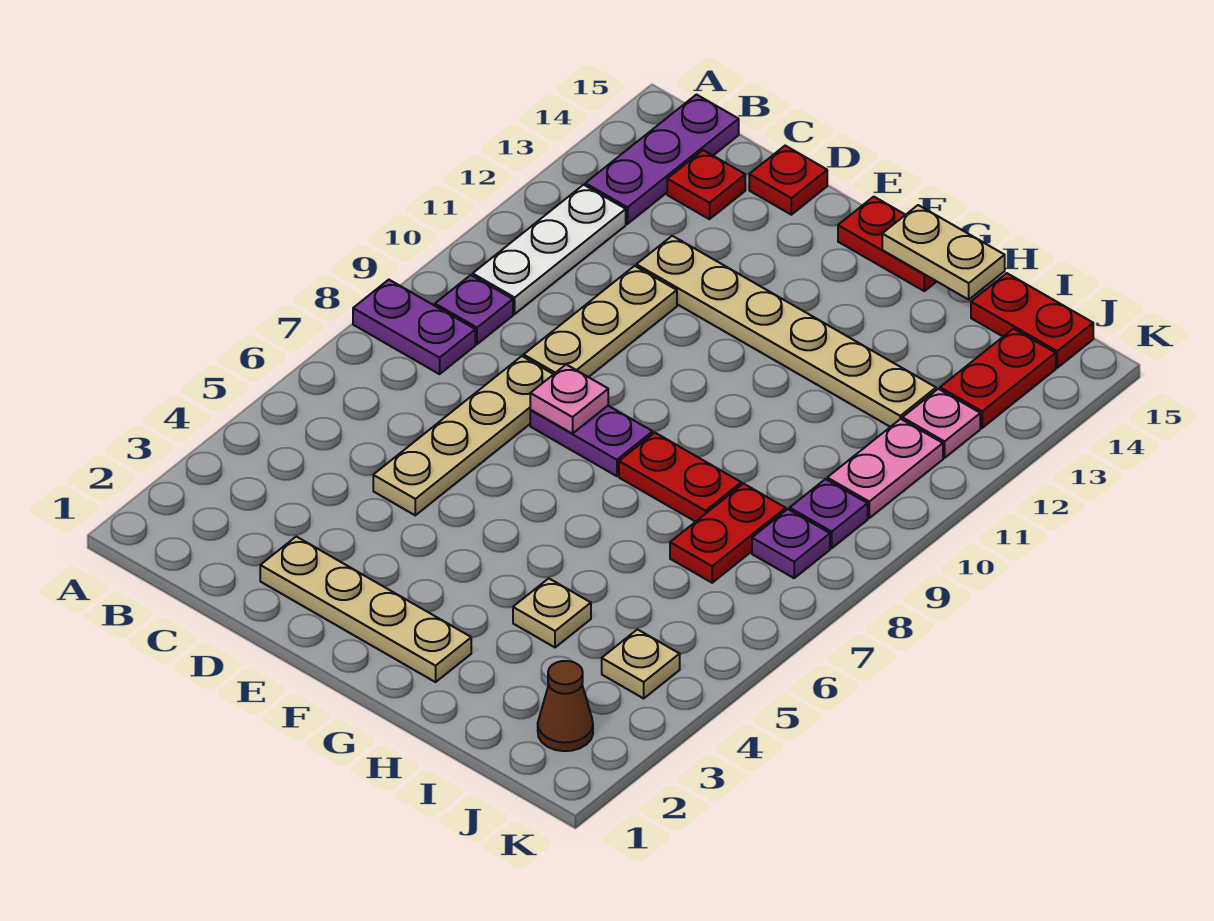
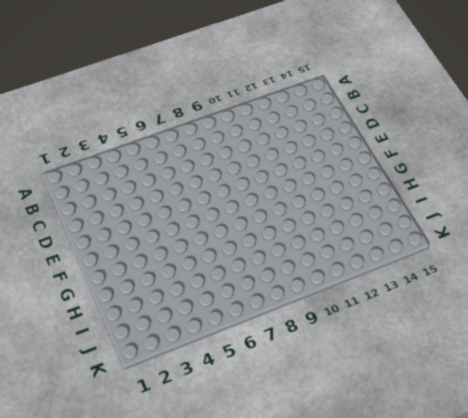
none -> purple 1x2 plate [353,280,475,374]
none -> purple 1x1 plate [435,275,513,344]
none -> white 1x3 plate [473,185,626,314]

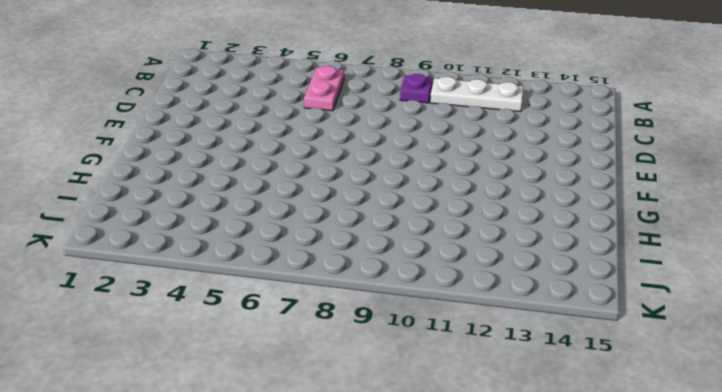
pink 1x2 plate [304,66,344,111] -> pink 1x2 plate turned to [827,419,943,518]
none -> purple 1x2 plate [353,280,475,374]
none -> purple 1x3 plate [585,95,739,224]
none -> red 1x1 plate [667,150,745,219]

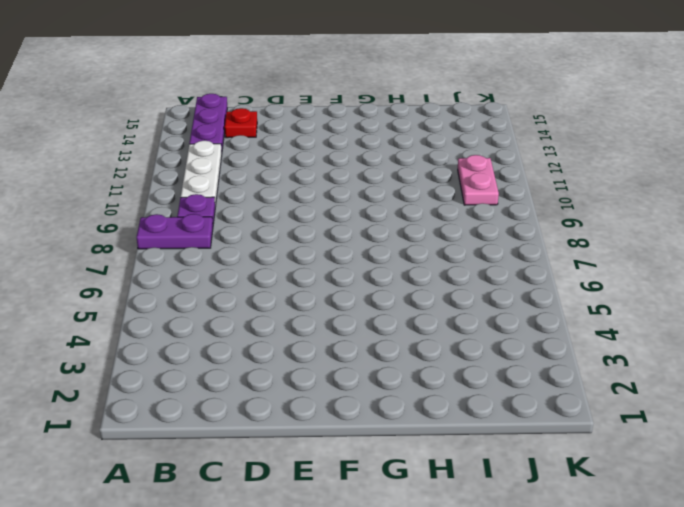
none -> tan 1x4 plate [260,537,471,682]
none -> tan 1x4 plate [373,356,553,515]
none -> tan 1x3 plate [524,266,677,377]

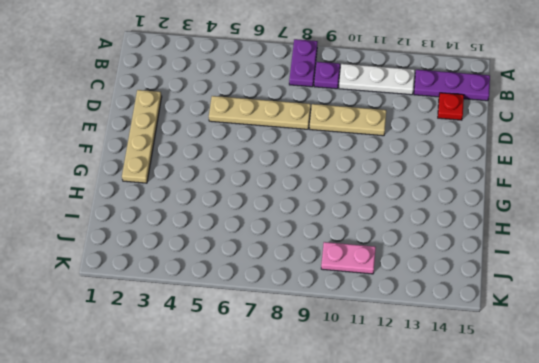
none -> tan 1x6 plate [636,236,936,427]
none -> red 1x1 plate [749,146,827,215]
none -> purple 1x2 plate [530,406,653,476]

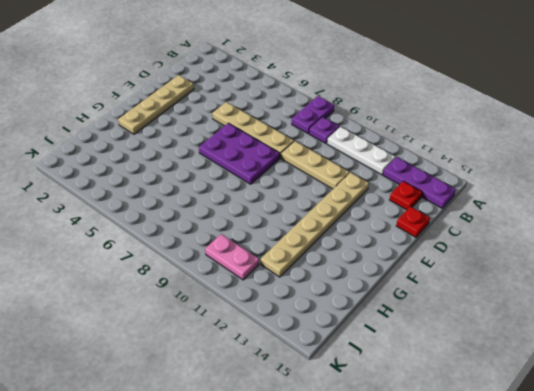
purple 2x3 plate [199,123,280,184] -> purple 1x2 plate [530,406,653,476]
none -> red 1x2 plate [838,197,937,291]
none -> red 1x2 plate [619,433,741,522]
none -> tan 1x1 plate [513,578,591,647]

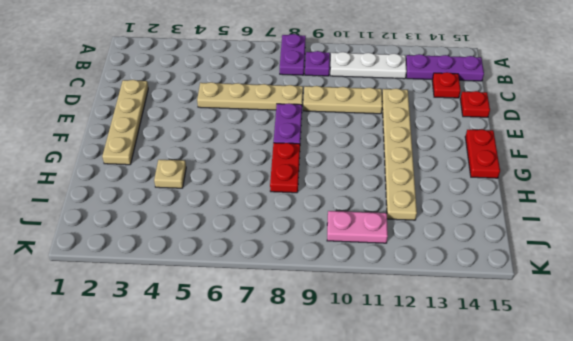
none -> red 1x2 plate [670,484,786,583]
none -> red 1x2 plate [971,273,1093,368]
none -> brown 1x1 cone [538,661,593,751]

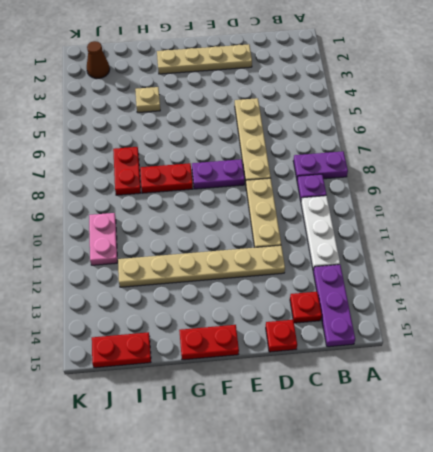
none -> tan 1x1 plate [602,629,680,698]
none -> purple 1x1 plate [752,509,830,578]
none -> purple 1x1 plate [790,479,868,548]

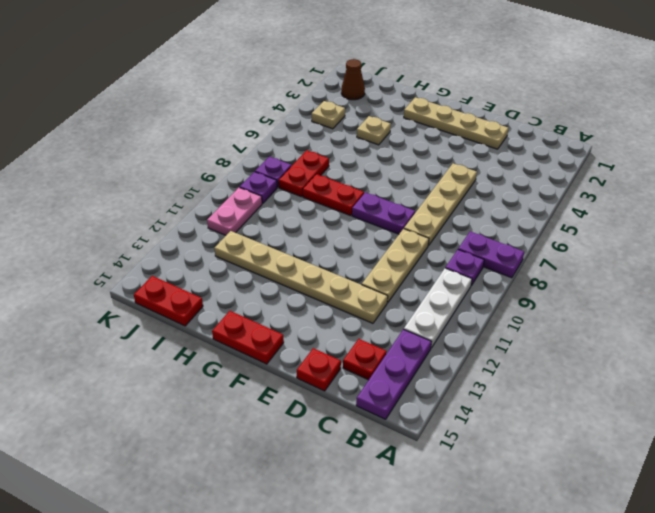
none -> pink 1x1 plate [902,389,980,458]
none -> red 1x2 plate [940,329,1056,428]
none -> pink 1x1 plate [530,365,608,434]

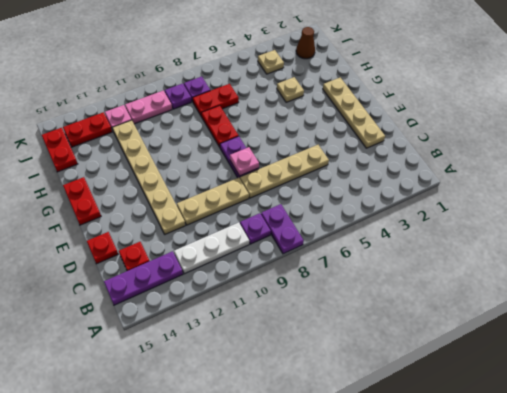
none -> tan 1x2 plate [882,205,1005,299]

